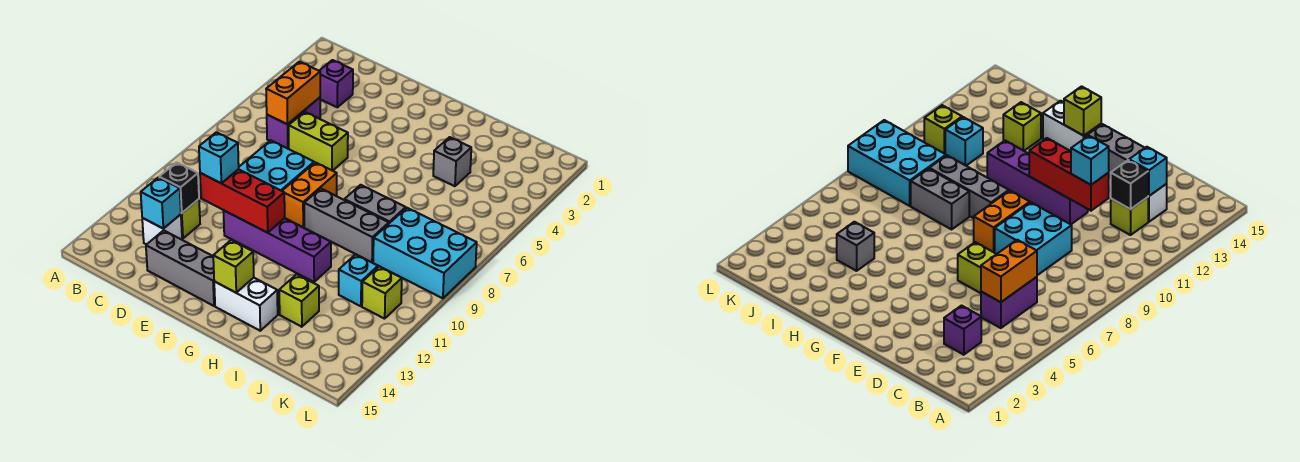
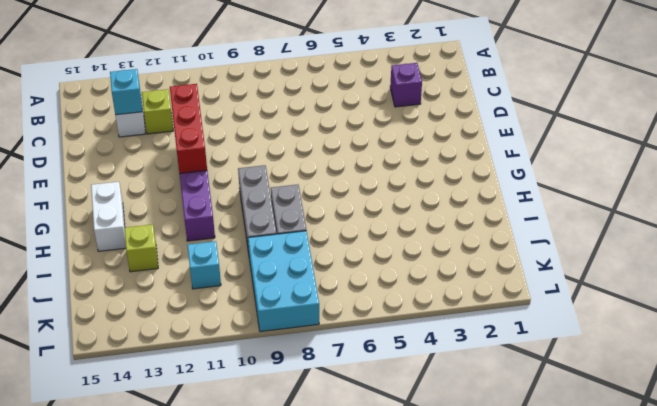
none -> purple 1x2 brick [267,98,320,149]
none -> lime 1x2 brick [289,112,348,171]
none -> cyan 2x2 brick [239,140,314,191]

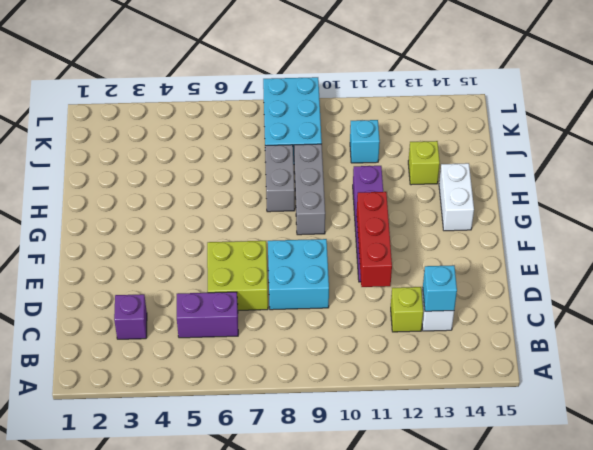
lime 2x2 brick [207,241,268,310] -> lime 1x2 brick [289,112,348,171]
none -> grey 1x3 brick [146,230,215,306]
none -> orange 1x2 brick [282,162,337,227]
none -> grey 1x1 brick [433,137,471,186]

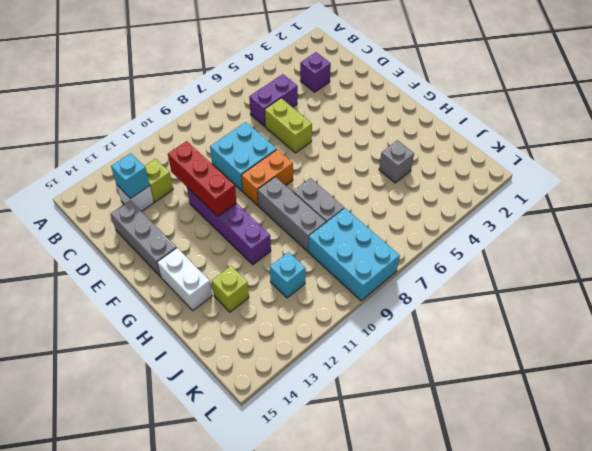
none -> lime 1x1 brick [362,266,402,319]
none -> orange 1x2 brick [266,62,320,124]
none -> black 1x1 brick [159,162,199,213]

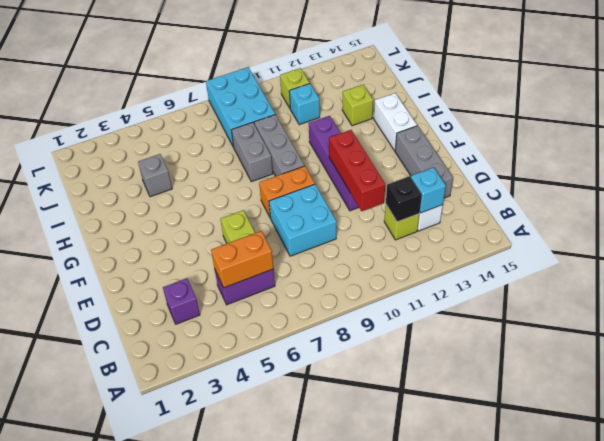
none -> lime 1x1 brick [213,240,254,293]
none -> cyan 1x1 brick [199,132,239,183]

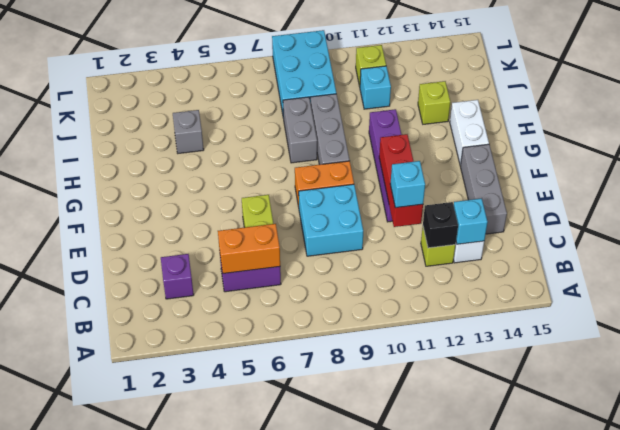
none -> lime 1x1 brick [213,240,254,293]

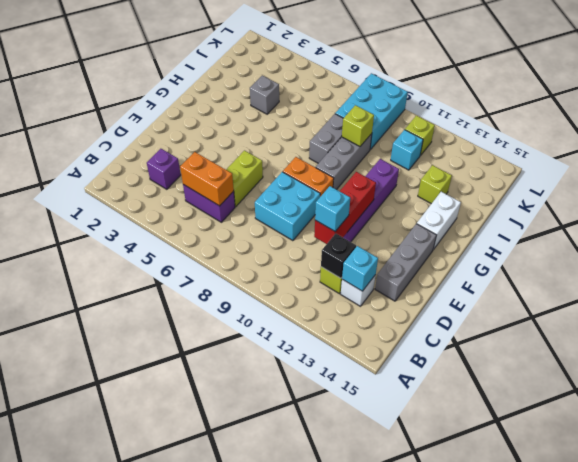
lime 1x1 brick [342,105,374,146] -> lime 1x1 brick moved to [213,240,254,293]

